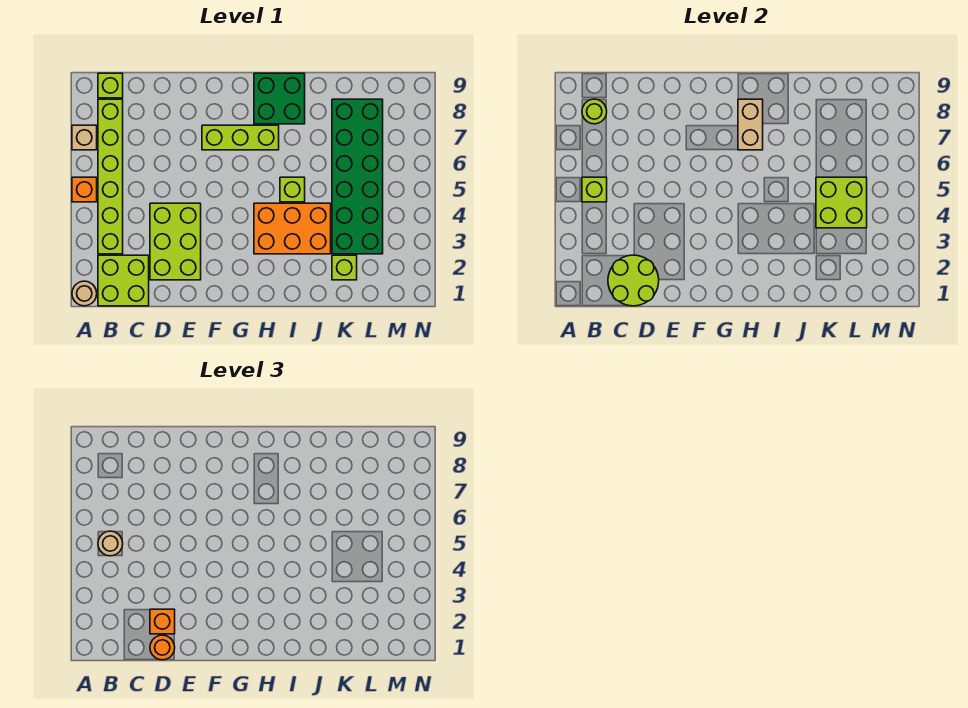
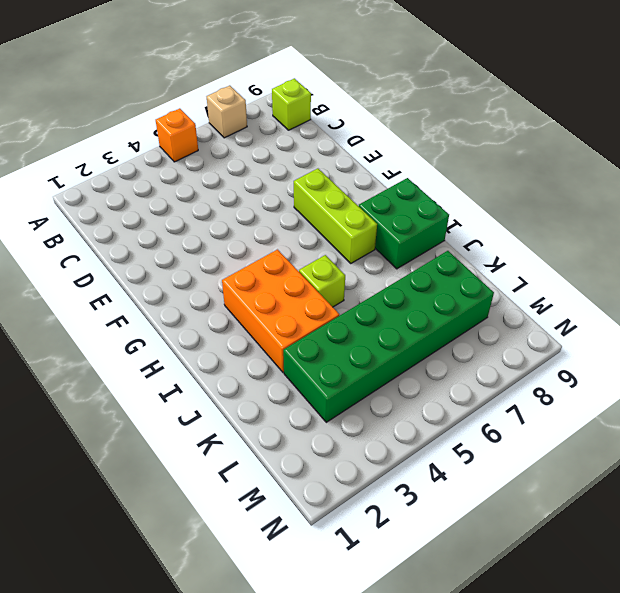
none -> tan 1x1 round brick [72,281,97,306]
none -> lime 2x2 brick [98,255,149,306]
none -> lime 1x6 brick [98,99,123,254]

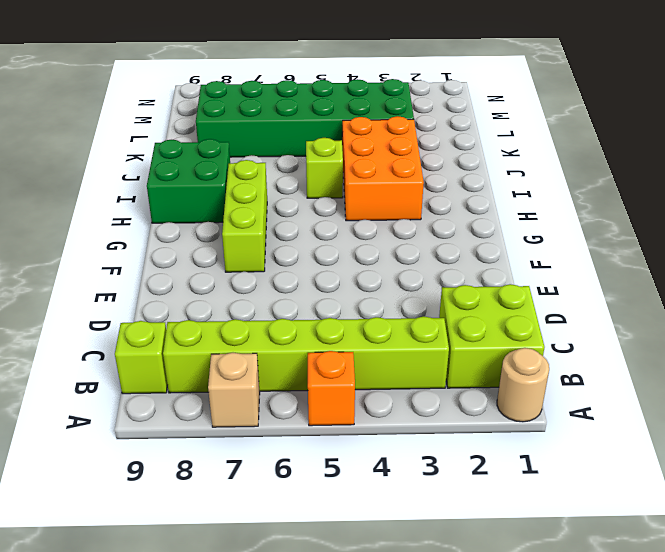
none -> lime 2x3 brick [150,203,201,280]
none -> lime 1x1 brick [332,255,357,280]
none -> lime 1x1 brick [582,177,607,202]

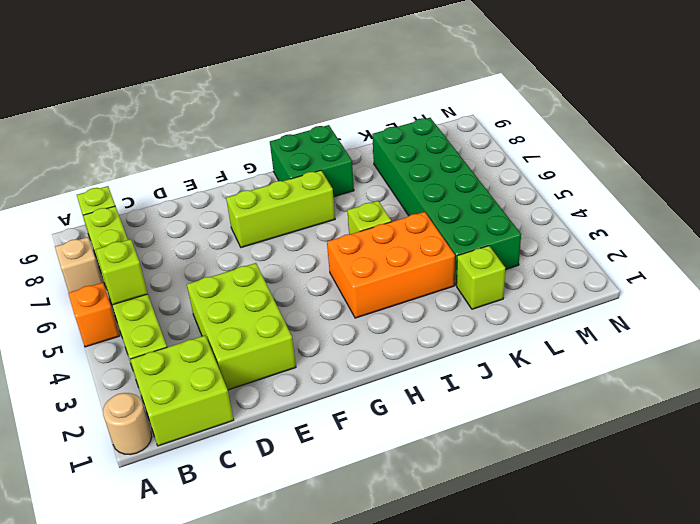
none -> lime 1x1 round brick [582,99,607,124]
none -> lime 2x2 round brick [608,255,659,306]
none -> tan 1x2 brick [738,99,763,150]

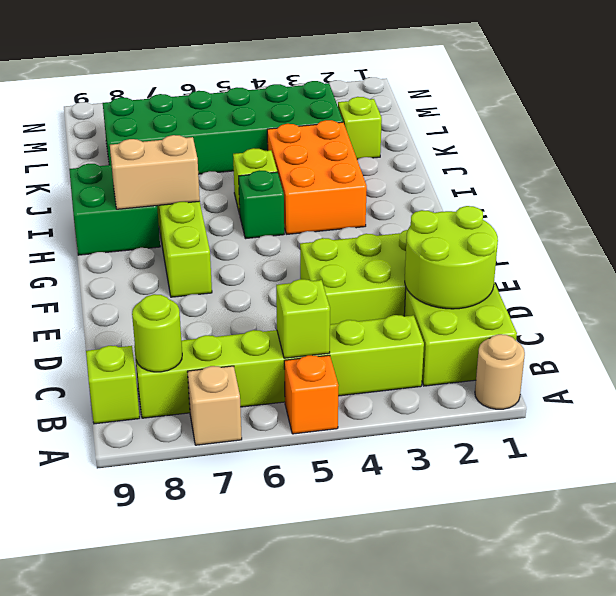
green 1x1 brick [239,170,284,239] -> none
none -> lime 2x2 brick [816,177,867,228]
none -> tan 1x1 round brick [98,531,123,556]
none -> orange 1x1 round brick [150,635,175,660]

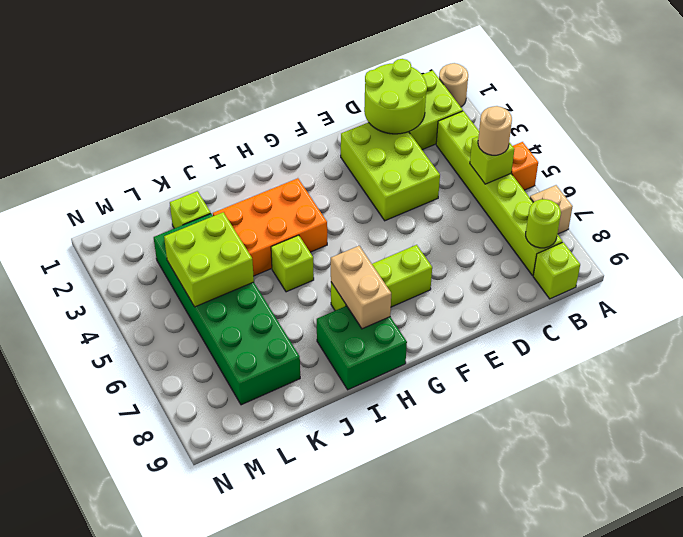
none -> orange 1x1 round brick [150,635,175,660]
none -> orange 1x1 brick [150,609,175,634]

